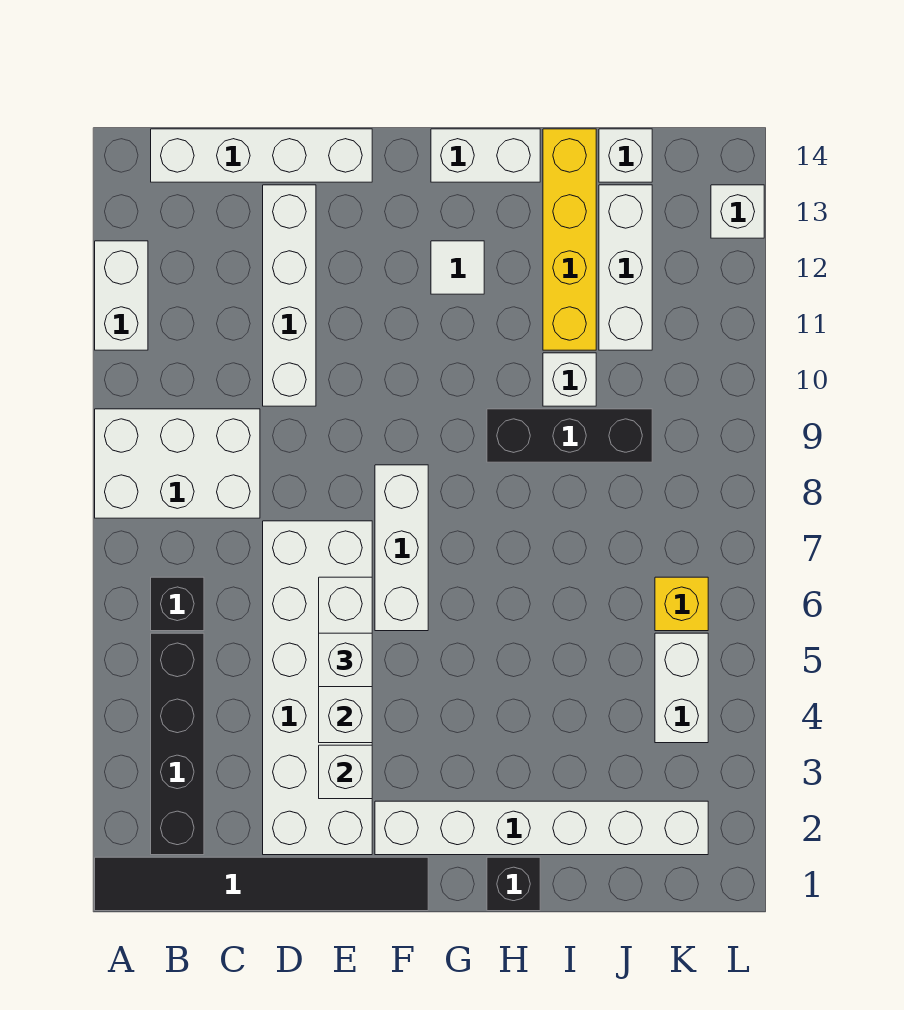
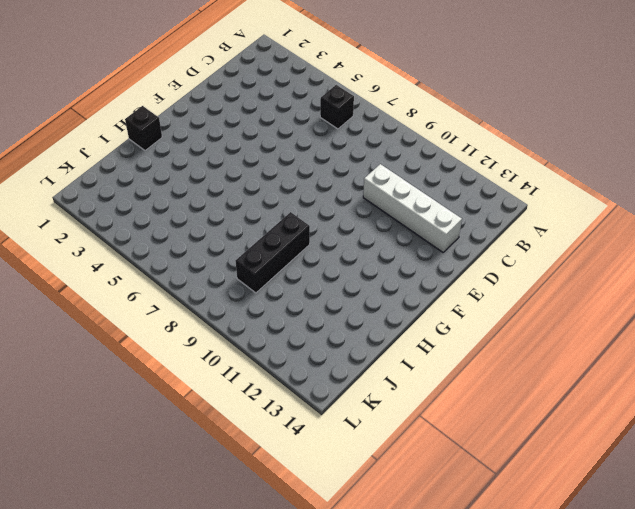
none -> black 1x6 tile [95,857,428,911]
none -> white 2x3 brick [95,409,260,518]
none -> white 1x2 brick [95,241,148,350]

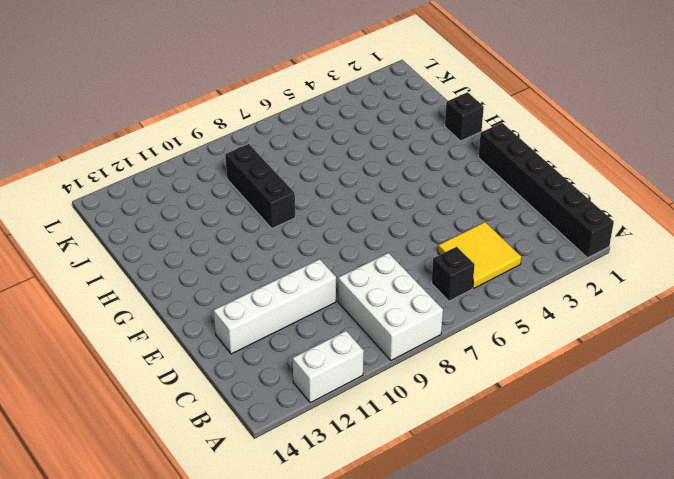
black 1x6 brick [478,123,614,258] -> black 1x6 tile [95,857,428,911]
yellow 2x2 tile [438,222,521,288] -> black 1x4 brick [151,633,204,855]
none -> white 1x4 brick [151,129,372,182]
none -> white 2x6 brick [263,521,372,855]
none -> white 1x6 brick [375,801,708,855]

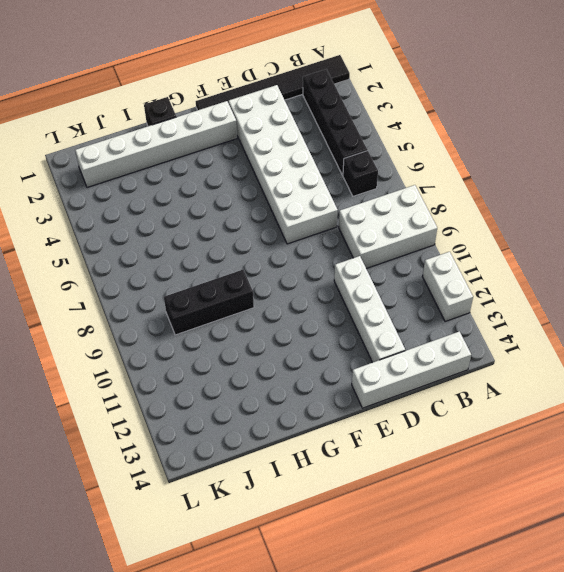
none -> white 1x3 brick [375,465,428,631]
none -> white 1x1 tile [431,241,484,294]
none -> white 1x2 brick [431,129,540,182]

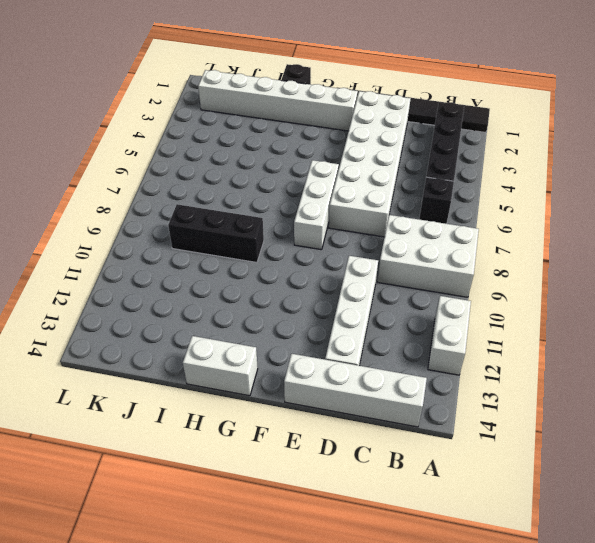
none -> white 1x1 tile [431,241,484,294]
none -> white 1x1 brick [543,353,596,406]
none -> yellow 1x4 brick [543,129,596,350]

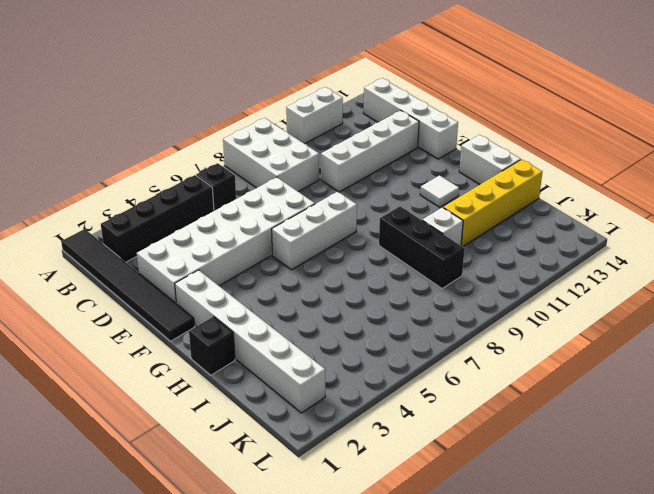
none -> white 1x3 brick [599,185,652,350]
none -> white 1x1 brick [599,129,652,182]
none -> white 1x2 brick [655,633,708,743]

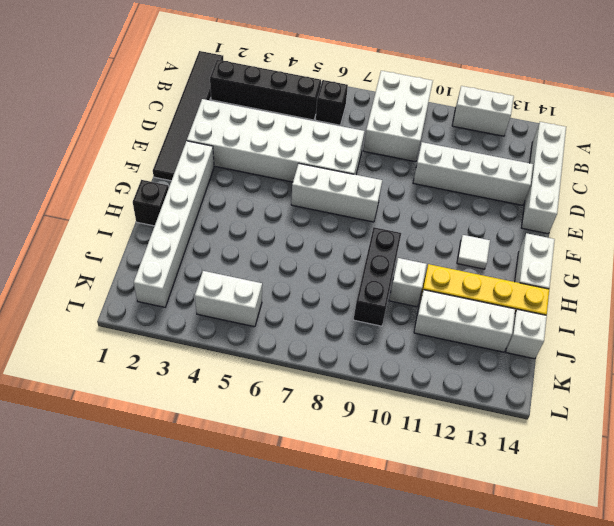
none -> yellow 1x1 brick [655,577,708,631]
none -> white 1x1 brick [711,185,764,238]
none -> white 1x1 brick [319,745,372,799]

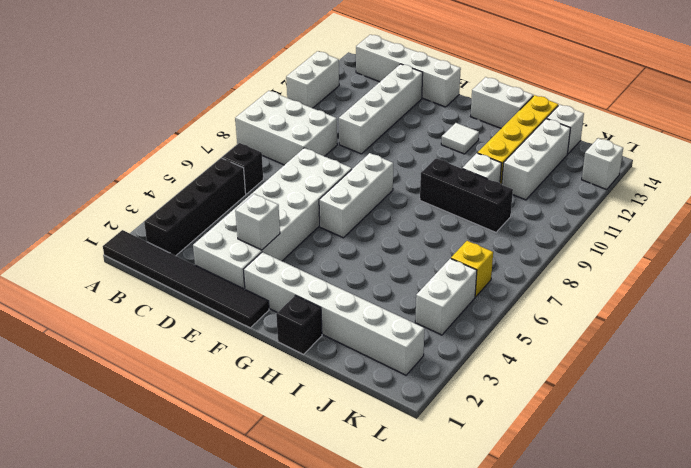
none -> white 1x3 brick [319,577,372,743]
none -> white 1x1 brick [319,633,372,687]

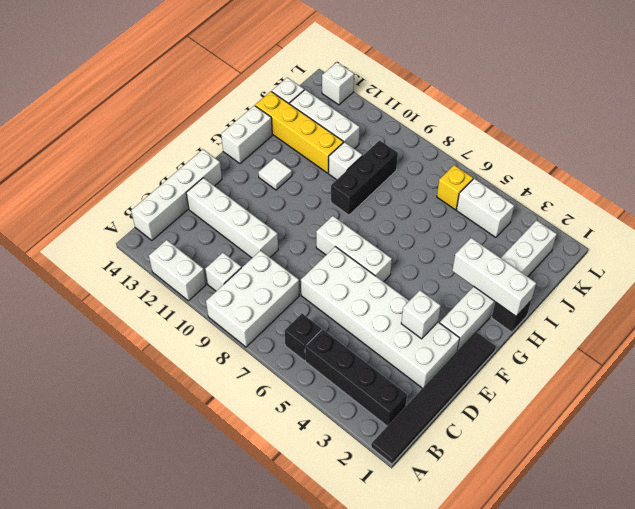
white 1x1 brick [206,253,241,291] -> white 1x1 brick moved to [319,633,372,687]
white 1x3 brick [452,238,536,316] -> white 1x3 brick moved to [319,577,372,743]

